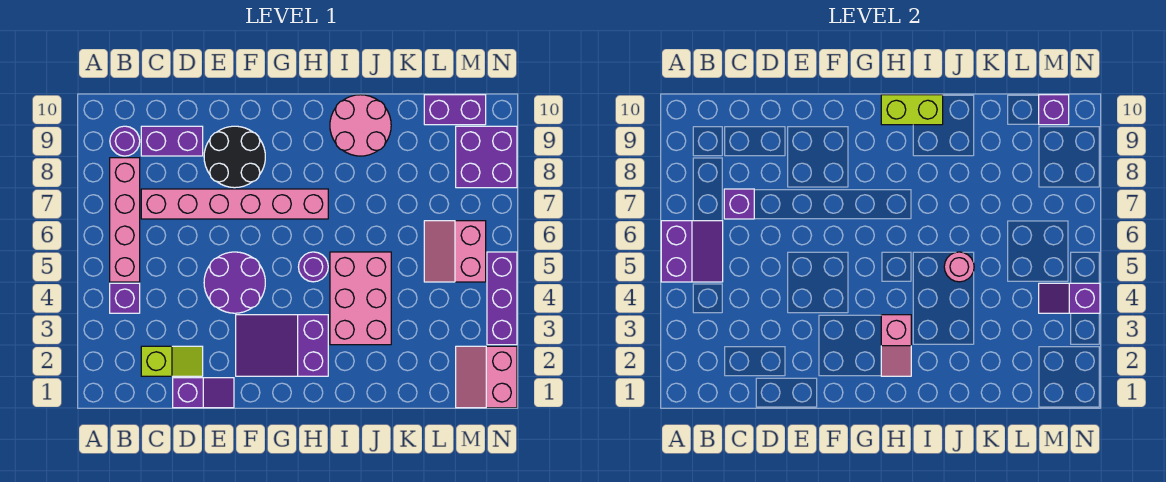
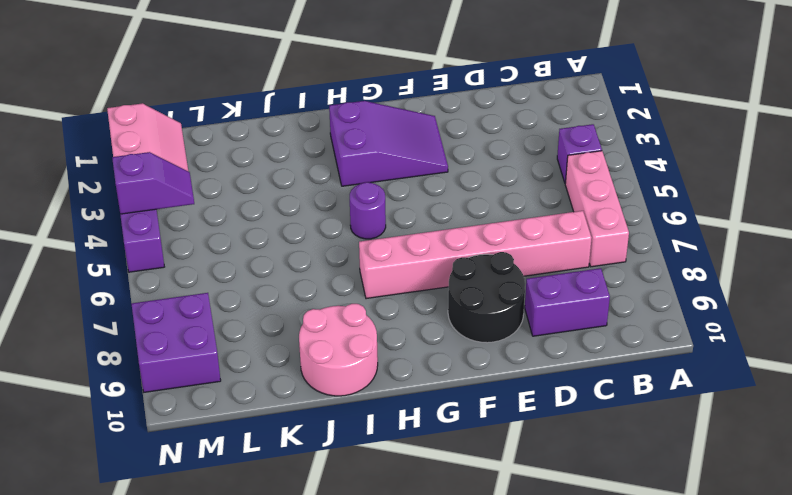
pink 1x3 brick [565,151,629,267] -> pink 1x4 brick [110,158,140,282]
none -> purple 1x1 round brick [110,126,140,156]
none -> lime 1x2 slope [141,346,203,376]
none -> purple 1x2 slope [173,378,234,408]

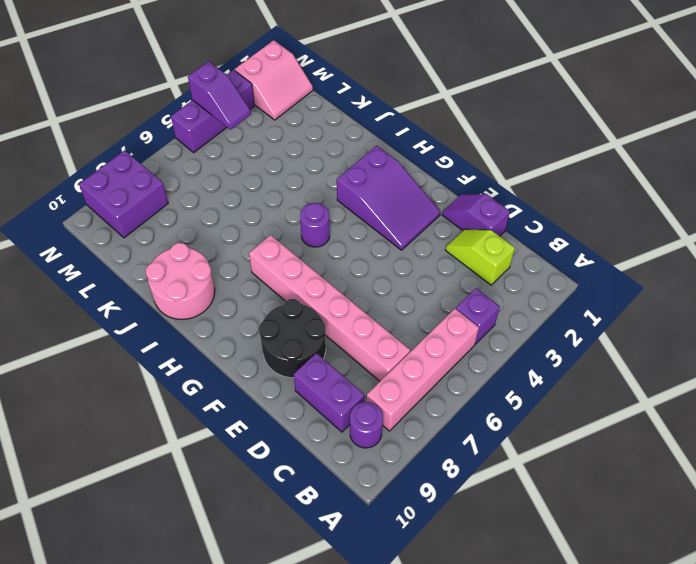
none -> purple 2x2 round brick [204,252,265,313]
none -> pink 2x3 brick [330,252,391,345]
none -> pink 2x2 slope [424,221,486,282]

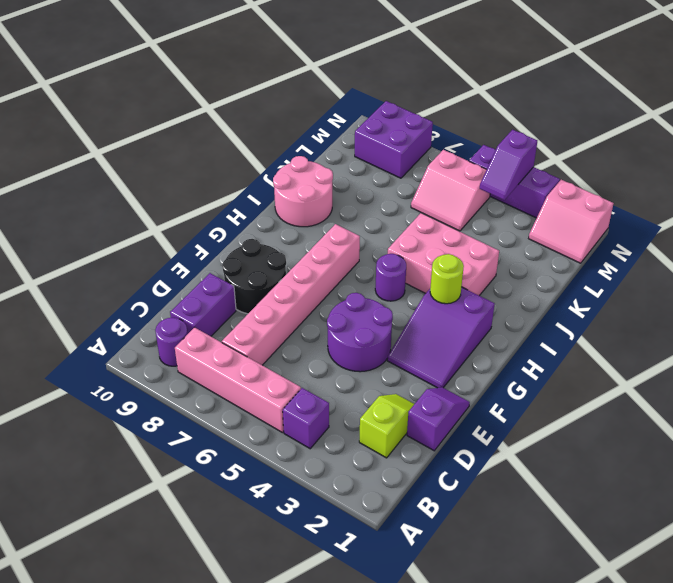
lime 1x1 round brick [430,254,464,304] -> pink 1x2 slope [881,315,911,376]
none -> purple 1x2 brick [424,95,486,125]
none -> purple 2x2 slope [661,221,723,282]
none -> purple 1x1 brick [724,189,754,219]

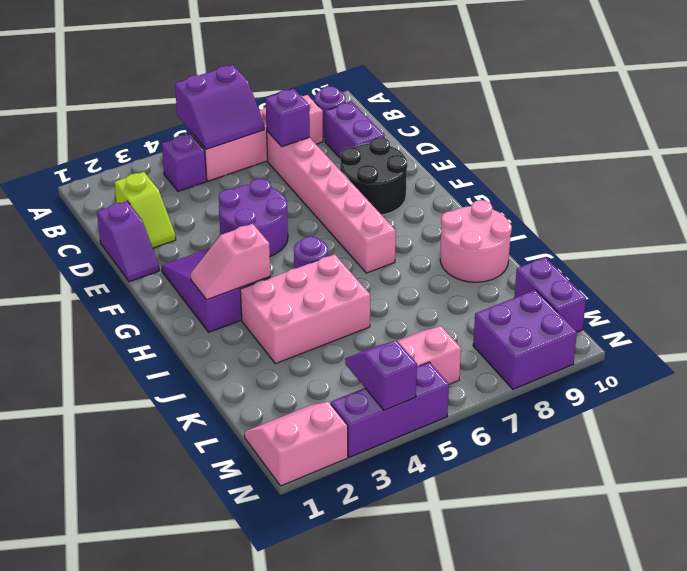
none -> lime 1x2 brick [881,95,943,125]
none -> pink 1x1 round brick [944,252,974,282]
none -> purple 1x1 brick [1039,95,1069,125]

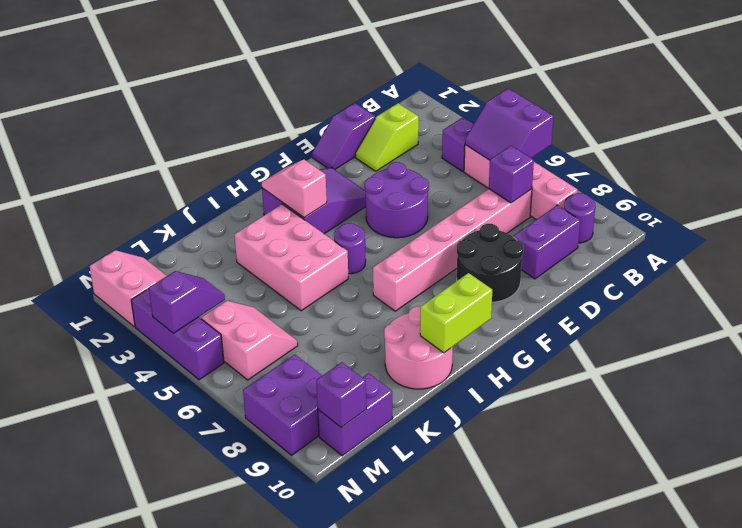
none -> pink 1x1 round brick [944,252,974,282]

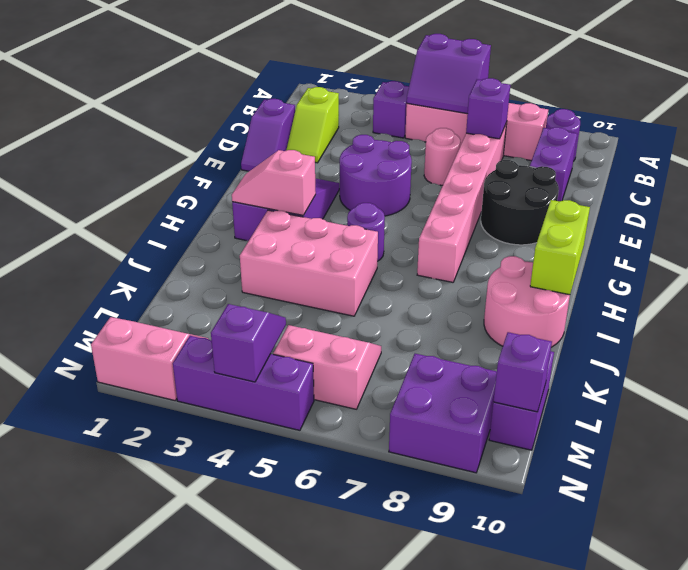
pink 1x1 round brick [424,128,460,185] -> pink 1x1 round brick moved to [944,252,974,282]

